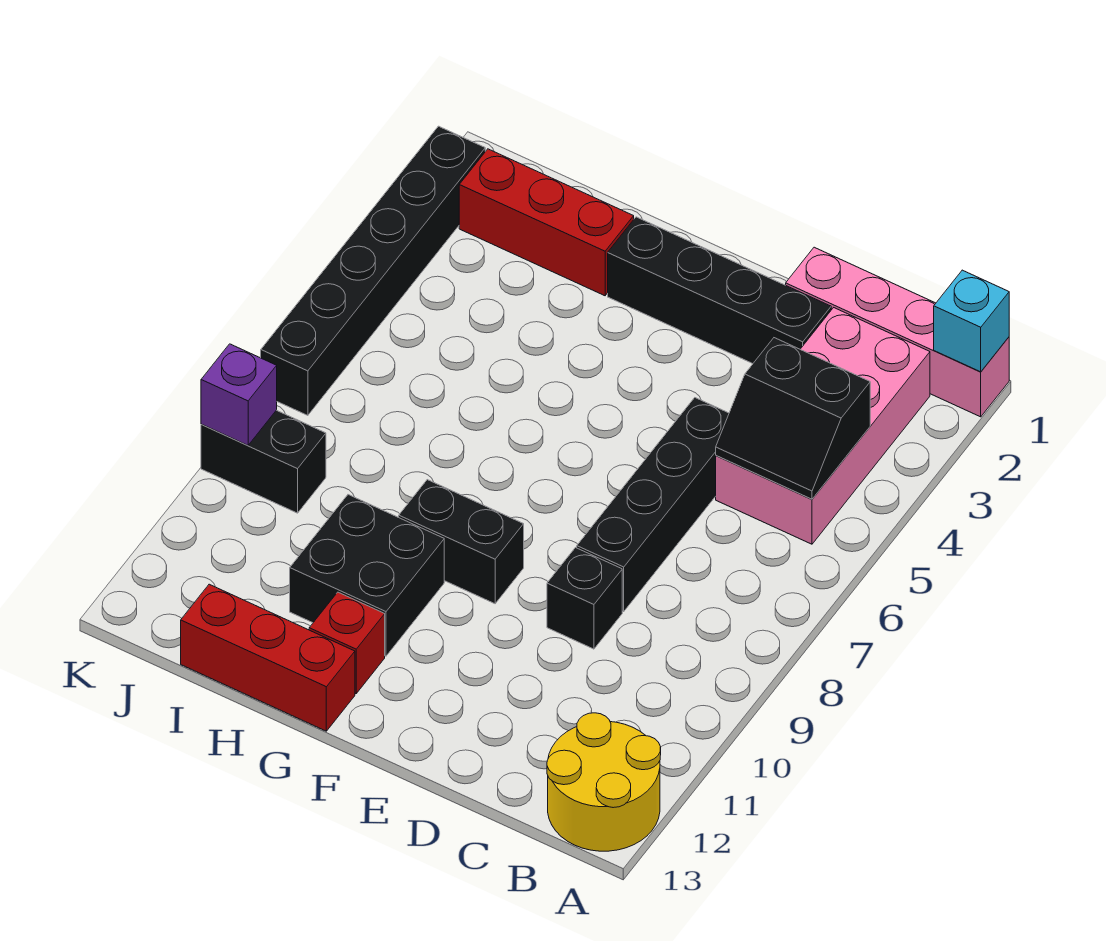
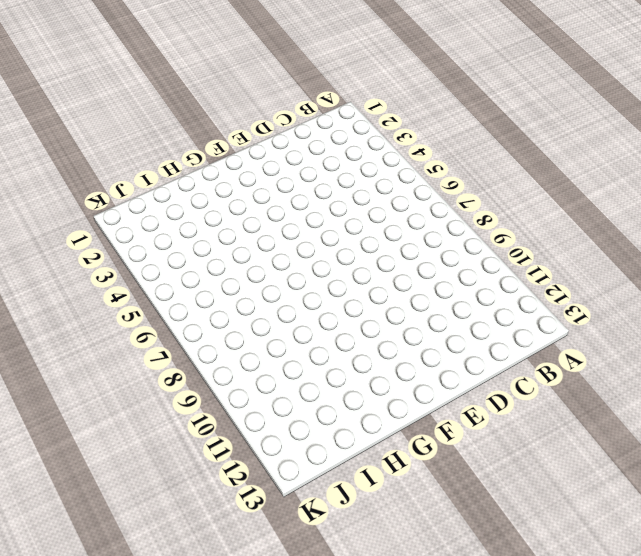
none -> pink 1x4 brick [786,247,1009,417]
none -> yellow 2x2 round brick [547,713,661,851]
none -> pink 2x4 brick [716,308,930,544]

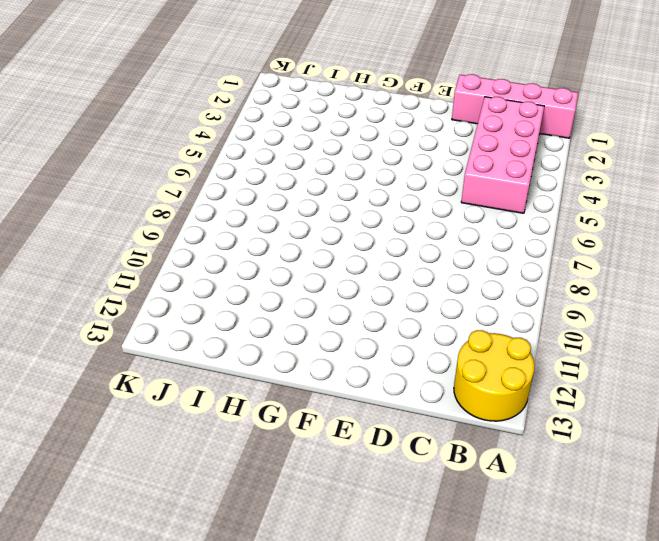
none -> black 1x4 brick [608,217,831,364]
none -> black 1x4 brick [577,398,729,611]
none -> black 1x1 brick [547,548,622,649]

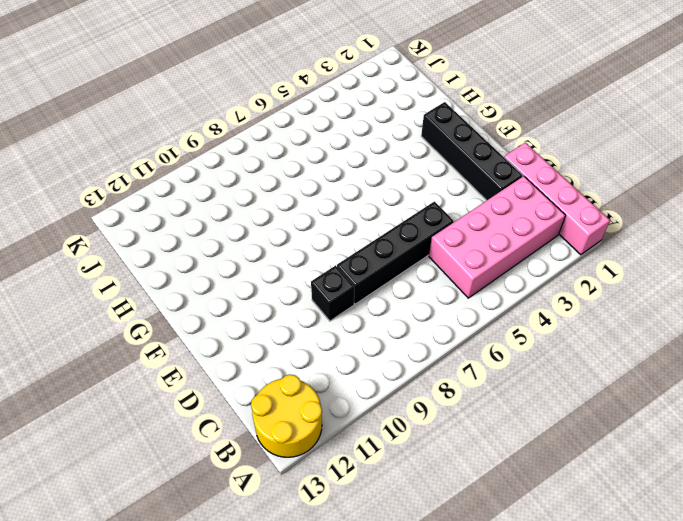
none -> black 1x2 brick [399,480,524,604]
none -> black 2x2 brick [290,495,444,656]
none -> red 1x1 brick [309,592,385,694]

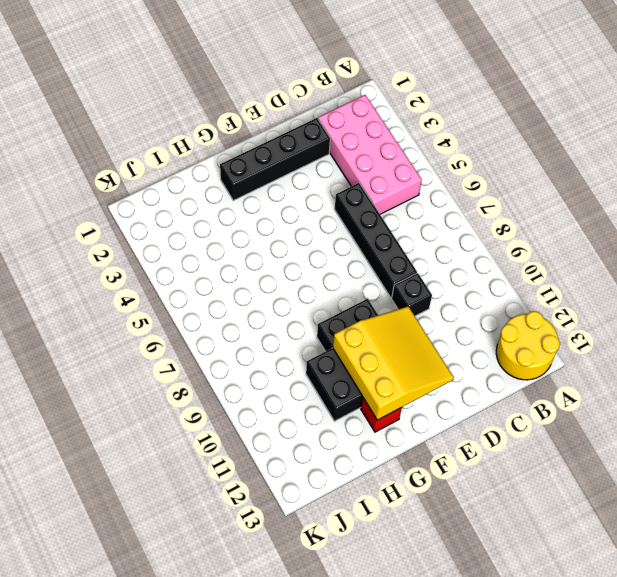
yellow 3x3 slope [333,307,454,420] -> none
none -> pink 1x4 brick [786,247,1009,417]
none -> red 1x3 brick [181,584,355,731]
none -> red 1x3 brick [459,149,634,296]

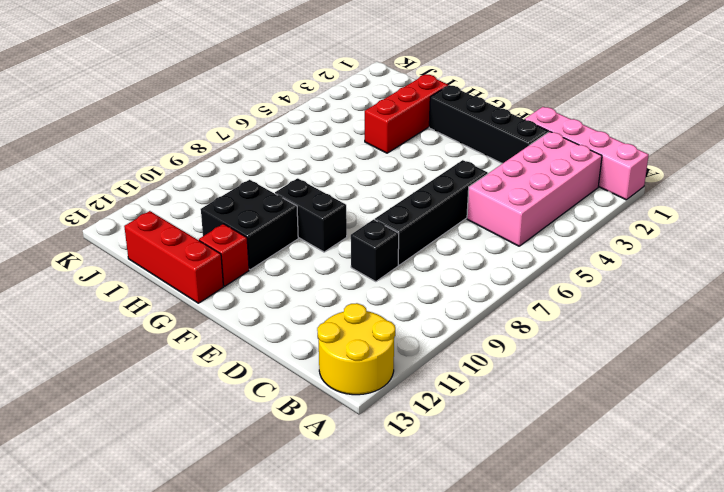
red 1x3 brick [365,74,448,153] -> red 1x3 brick turned to [459,149,634,296]
none -> black 1x2 brick [201,410,326,513]
none -> black 1x6 brick [261,126,485,415]
none -> cyan 1x1 brick [934,270,1009,372]

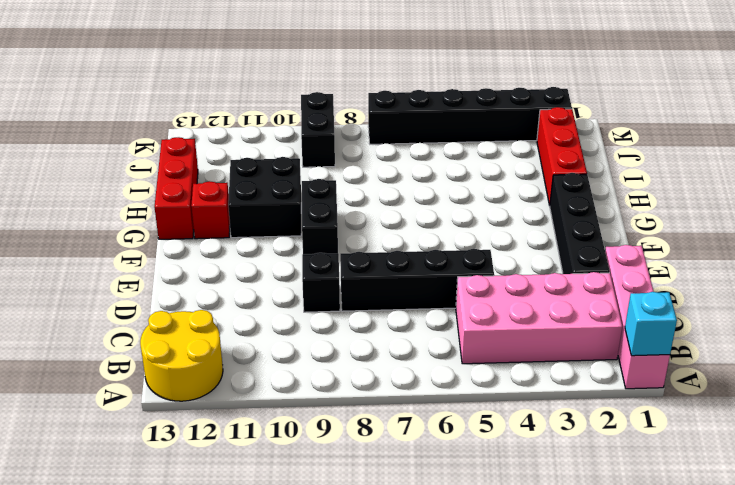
none -> black 2x2 slope [716,338,870,499]
none -> purple 1x1 brick [201,344,277,445]

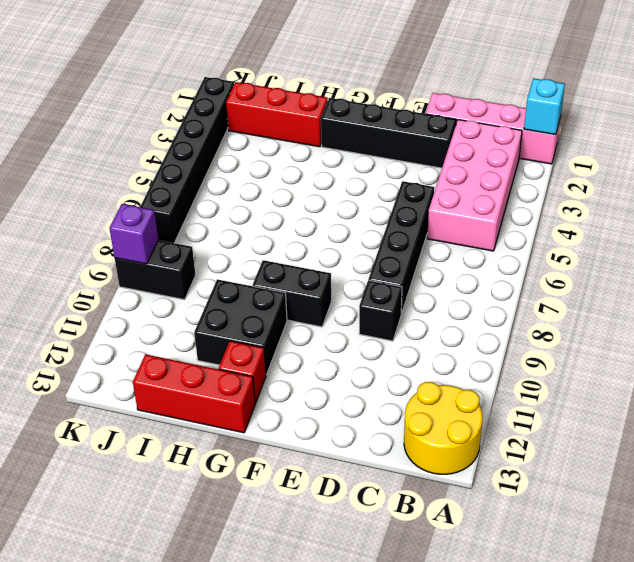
none -> black 2x2 slope [716,338,870,499]

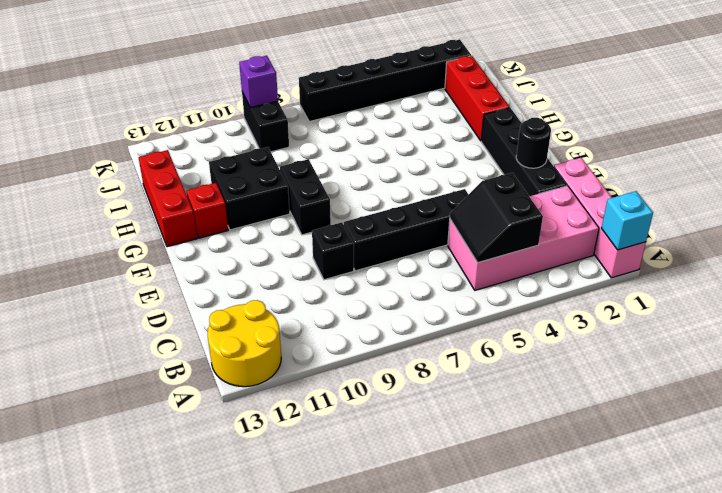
black 1x1 round brick [516,118,551,168] -> none

